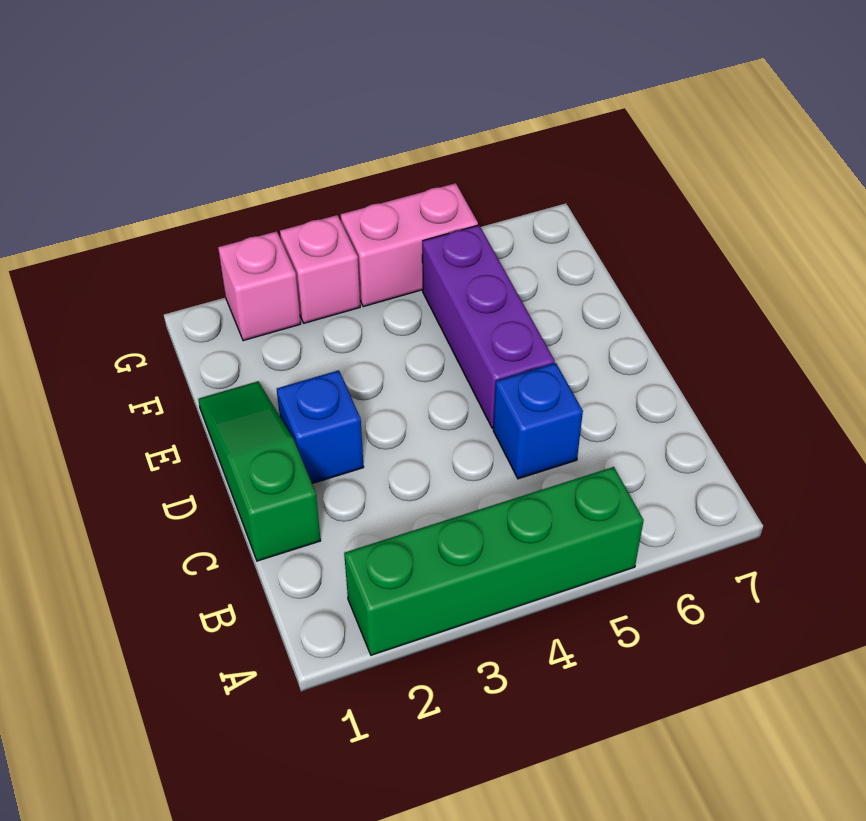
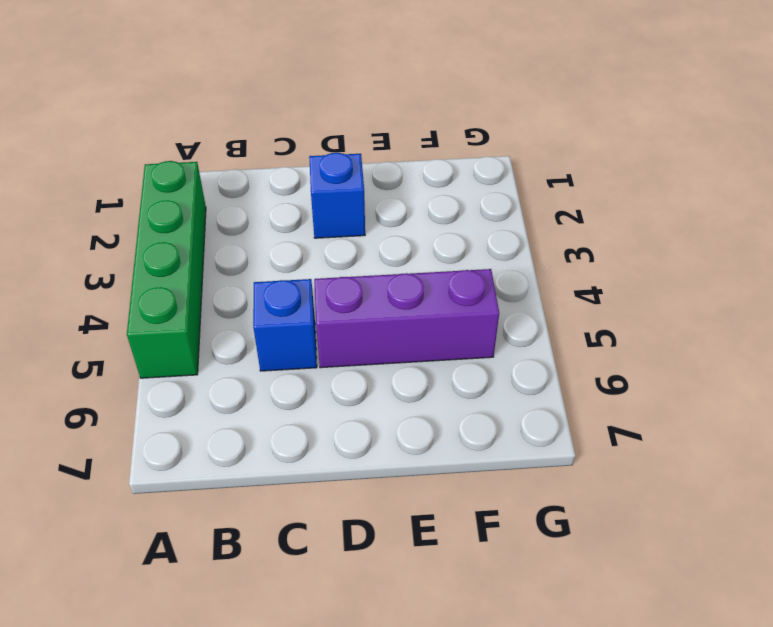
none -> green 1x3 slope [198,381,321,561]
none -> pink 1x1 brick [218,231,301,341]

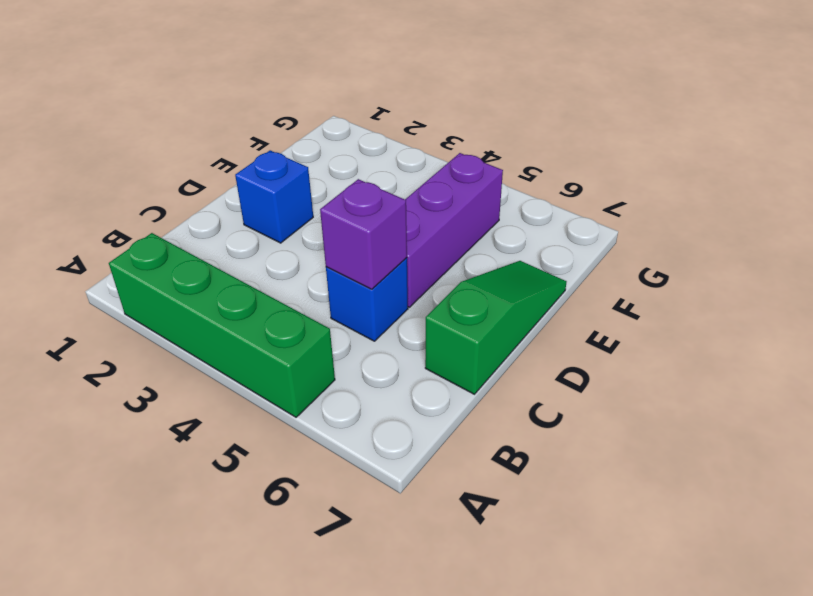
purple 1x1 brick [320,179,407,289] -> none
green 1x3 slope [425,261,566,394] -> green 1x3 slope moved to [198,381,321,561]
none -> pink 1x1 brick [218,231,301,341]
none -> pink 1x1 brick [280,215,360,323]

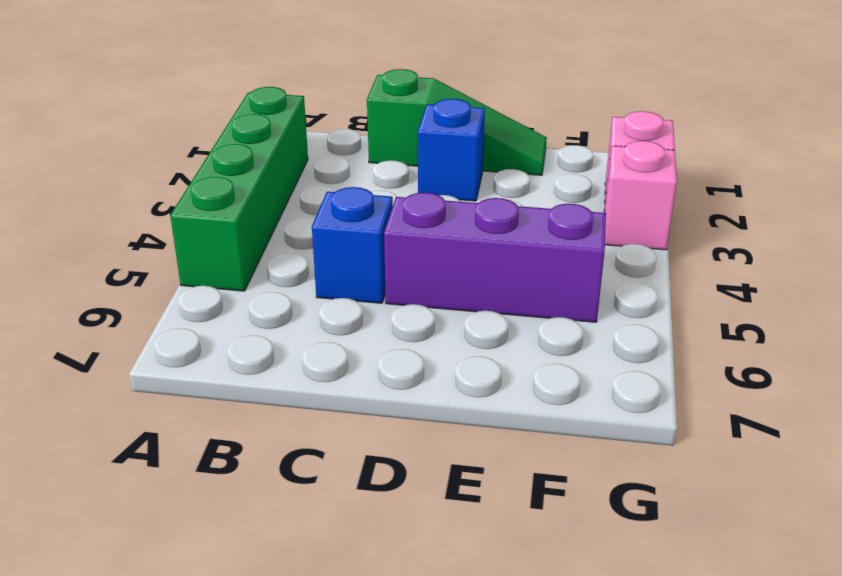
none -> pink 1x2 brick [340,183,478,307]

